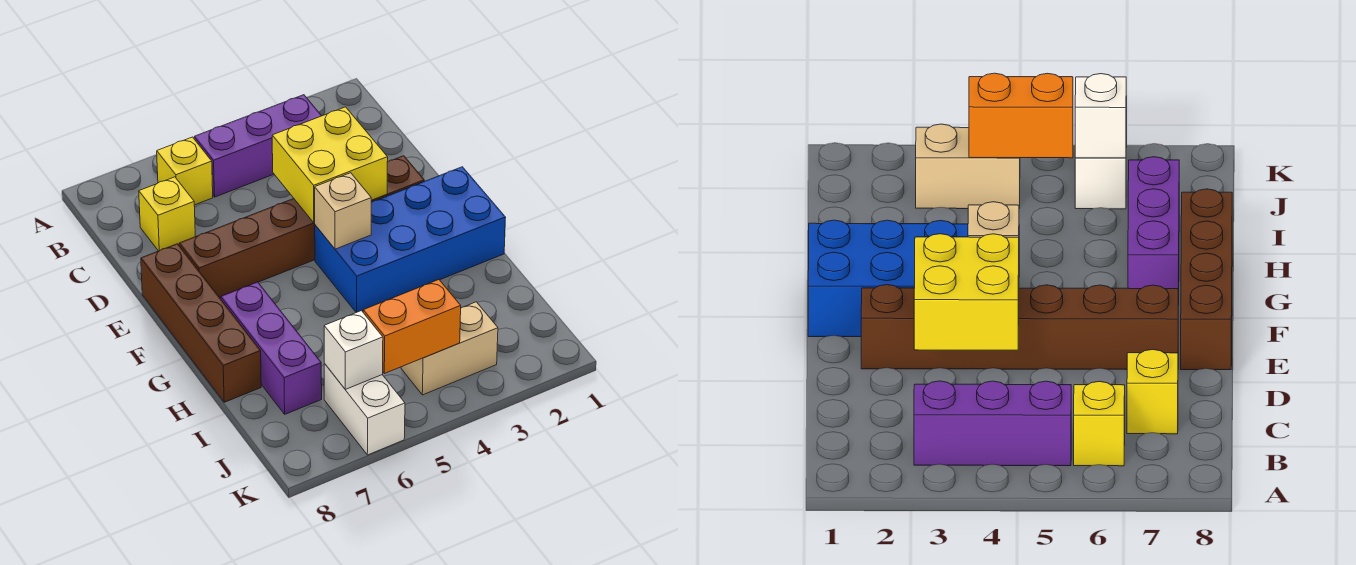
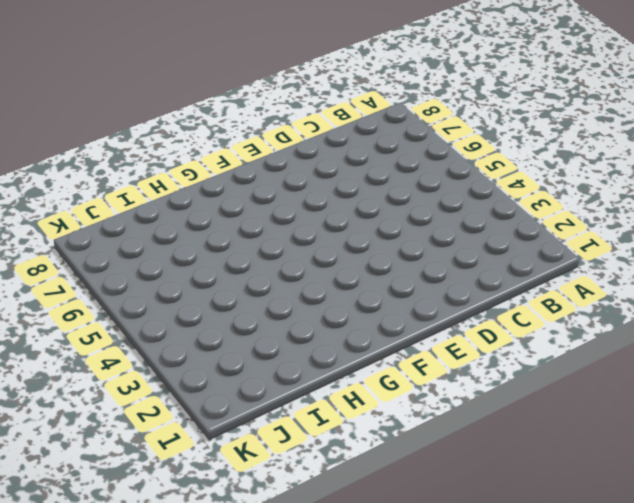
none -> purple 1x3 brick [194,95,321,197]
none -> yellow 1x1 brick [157,137,213,205]
none -> yellow 1x1 brick [139,177,195,251]

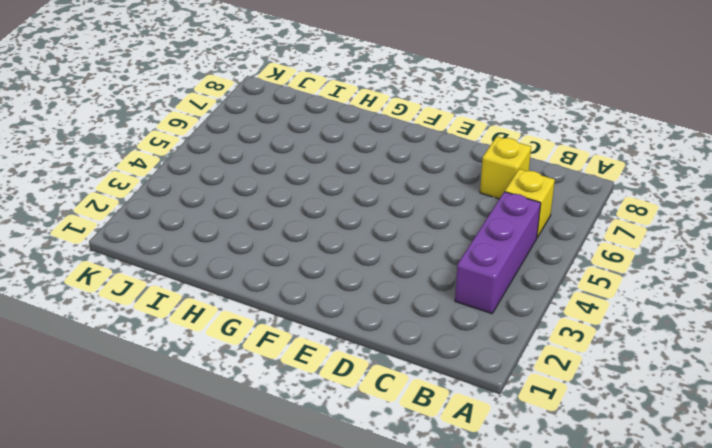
none -> brown 1x6 brick [179,156,424,298]
none -> brown 1x4 brick [141,244,261,402]
none -> blue 2x4 brick [315,167,506,313]

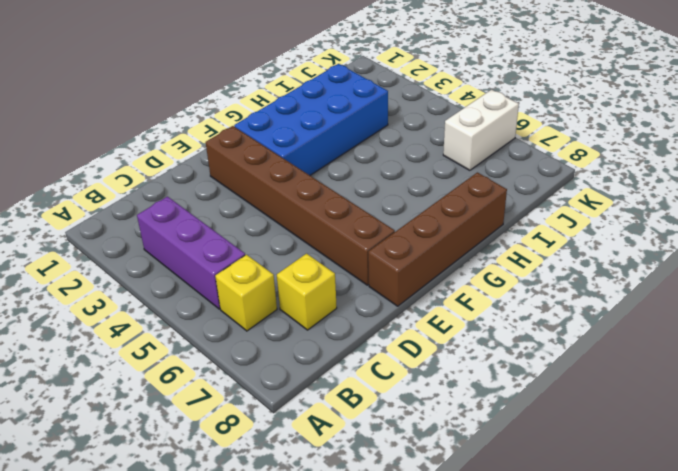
blue 2x4 brick [234,64,388,175] -> blue 2x4 brick turned to [315,167,506,313]
none -> purple 1x3 brick [221,282,322,414]
none -> tan 1x2 brick [401,302,498,395]
none -> yellow 2x2 brick [272,107,388,223]

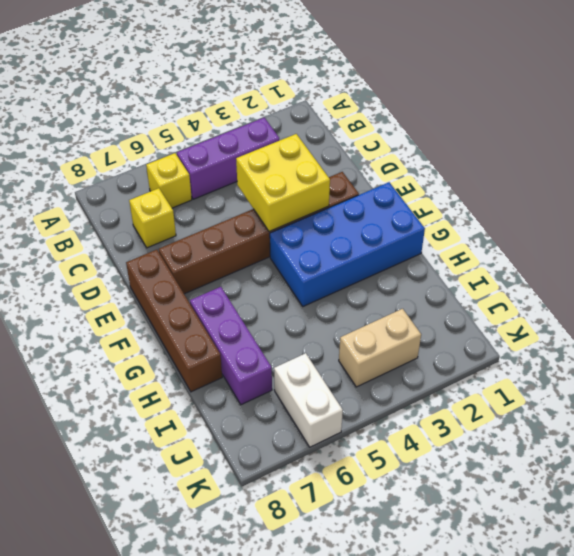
none -> tan 1x1 brick [315,173,372,249]
none -> orange 1x2 brick [363,280,461,374]
none -> white 1x1 brick [324,311,383,389]

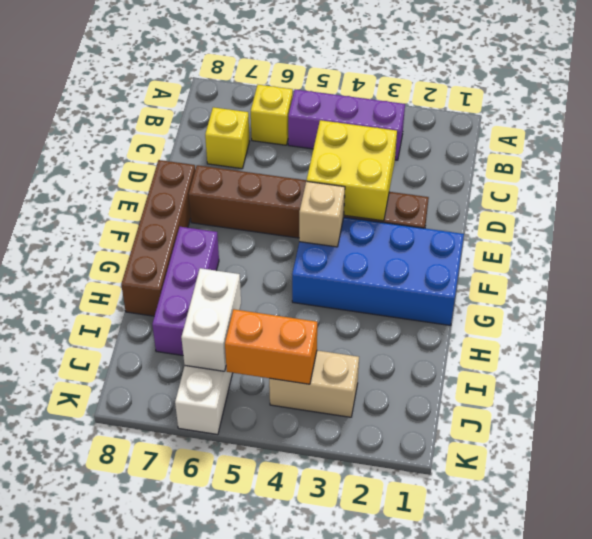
white 1x2 brick [181,268,241,371] -> white 1x1 brick [324,311,383,389]

